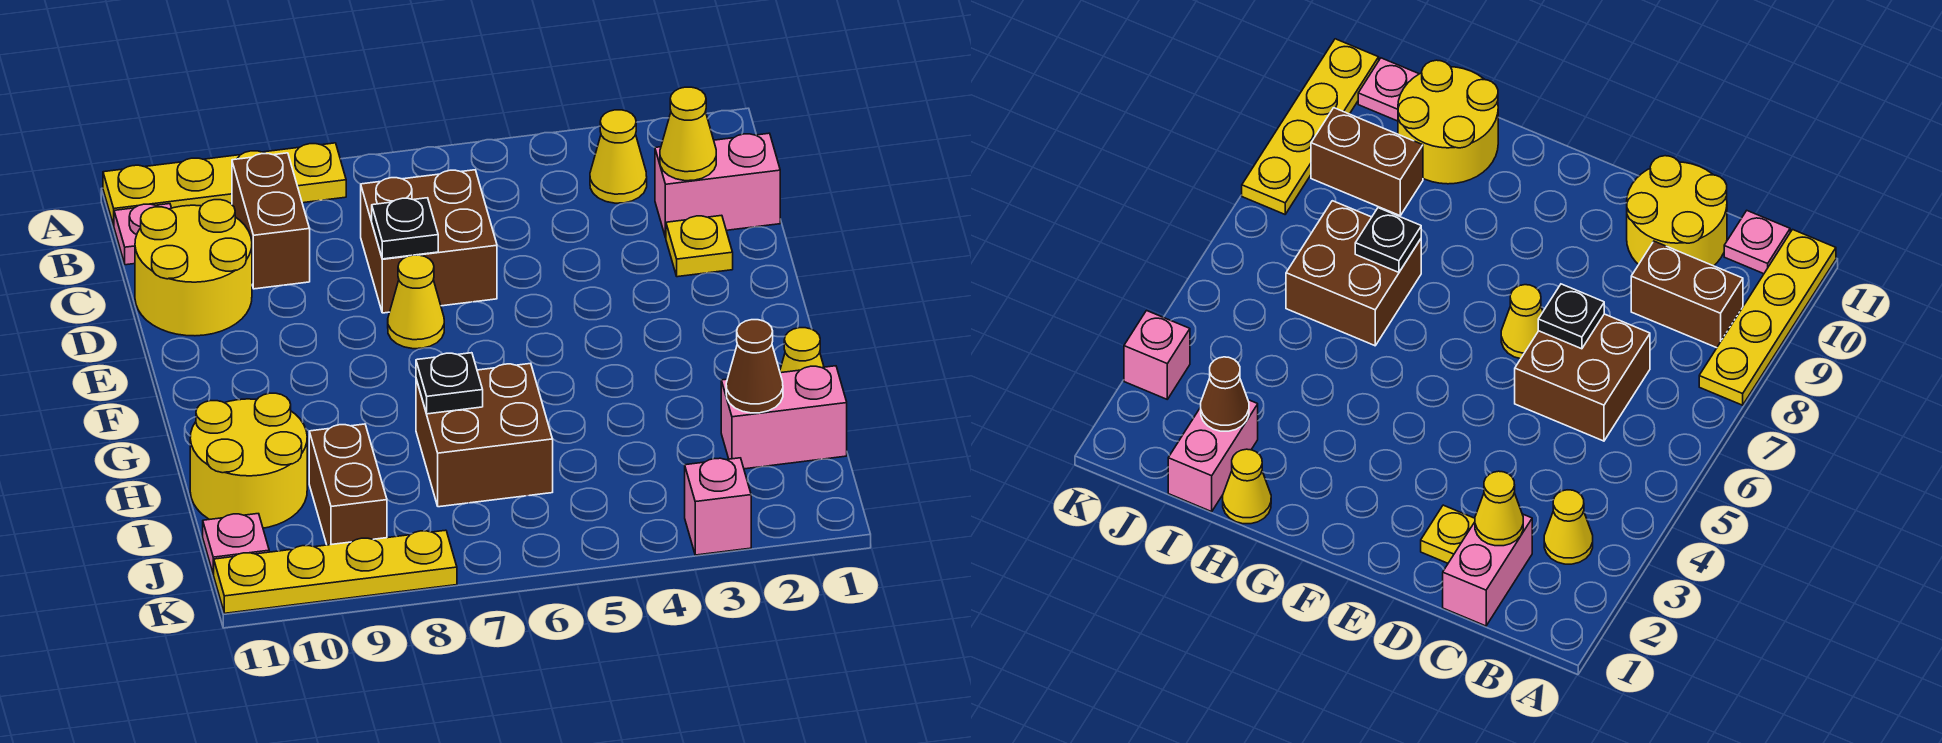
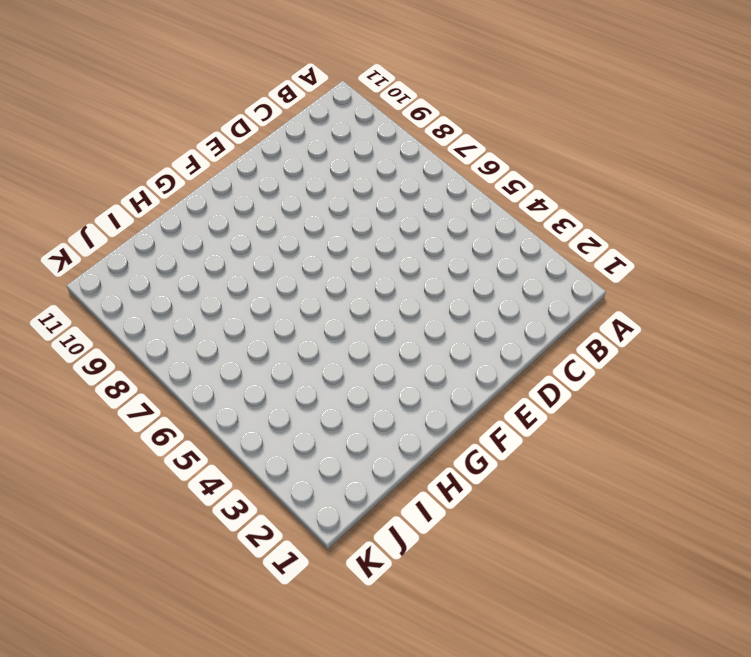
none -> yellow 1x4 plate [103,143,346,225]
none -> yellow 1x1 cone [590,110,647,203]
none -> brown 1x2 brick [232,153,310,289]

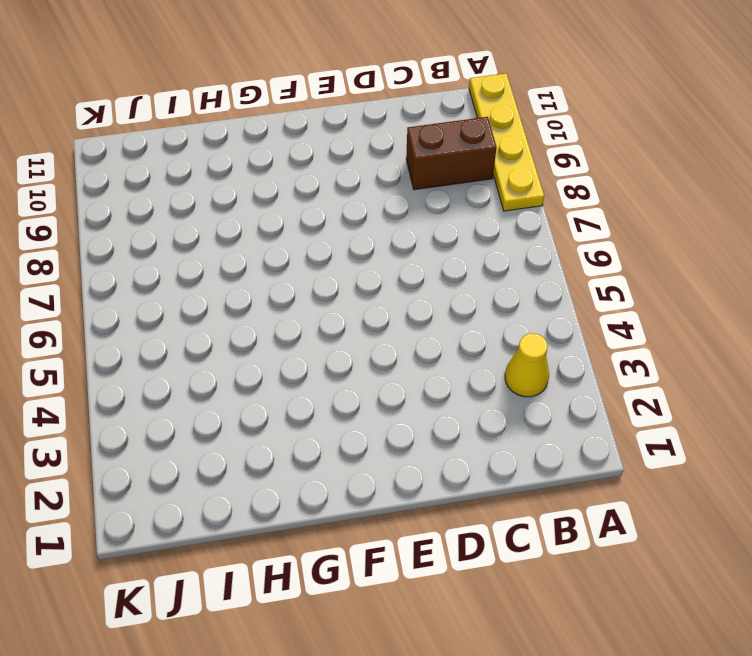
none -> pink 1x1 plate [114,204,171,265]
none -> pink 1x2 brick [655,133,780,238]
none -> brown 2x2 brick [361,170,497,313]

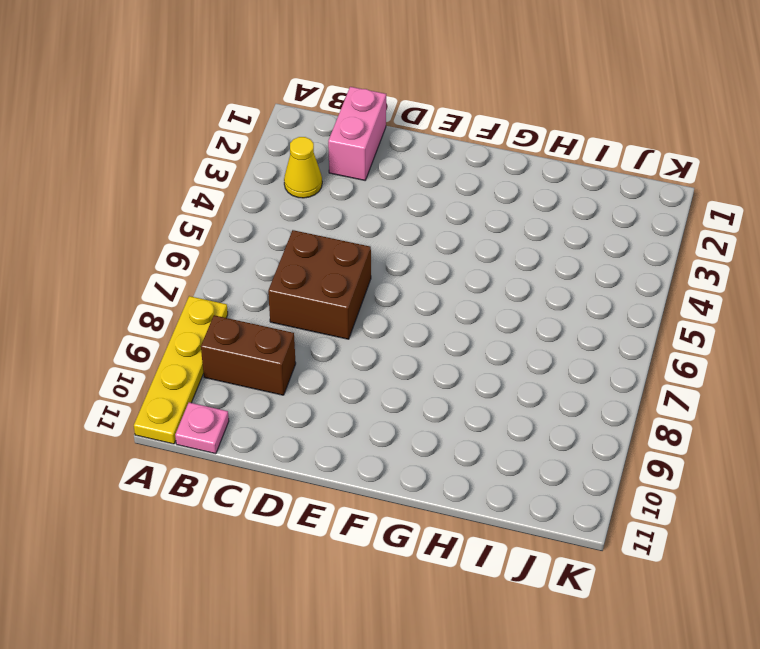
none -> yellow 2x2 round brick [135,200,252,336]
none -> yellow 1x1 plate [666,215,733,277]
none -> yellow 1x1 cone [388,255,444,349]

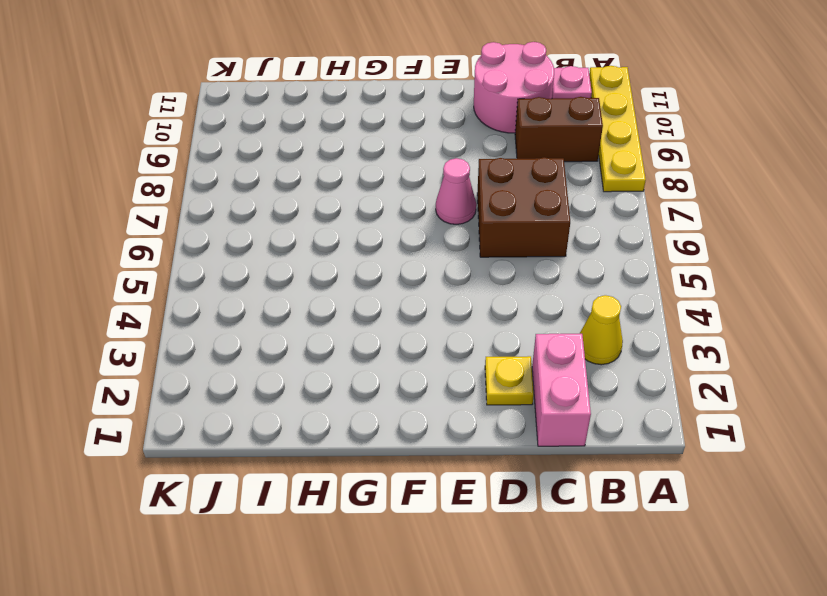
pink 2x2 round brick [474,42,554,133] -> yellow 2x2 round brick [135,200,252,336]
pink 1x1 cone [436,158,476,224] -> yellow 1x1 cone [388,255,444,349]
none -> yellow 1x1 cone [780,328,824,373]
none -> brown 2x2 brick [416,363,553,507]
none -> yellow 2x2 round brick [190,393,307,528]

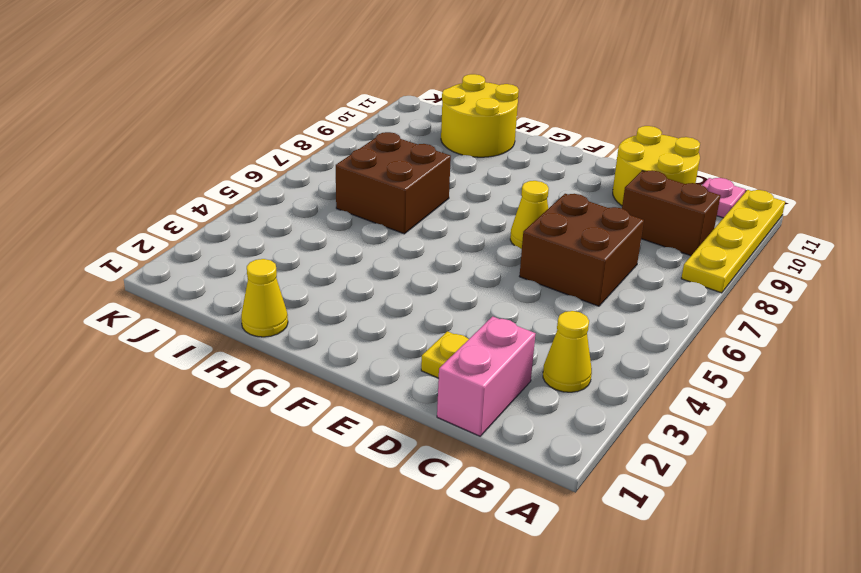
none -> pink 1x2 brick [721,366,847,469]
none -> brown 1x2 brick [309,424,387,545]
none -> pink 1x1 plate [203,514,269,574]

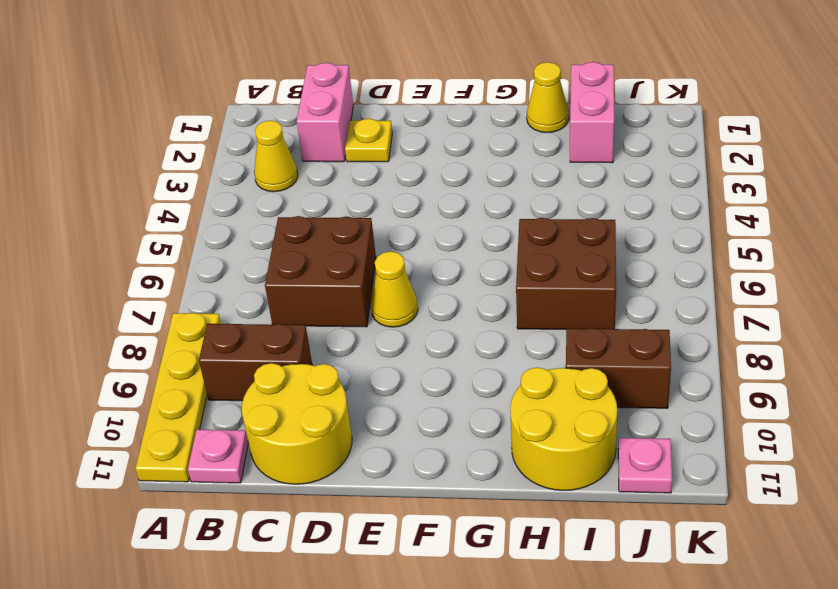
none -> pink 1x1 brick [685,458,751,555]
none -> yellow 1x4 plate [213,530,457,613]
none -> yellow 1x1 cone [660,87,716,181]

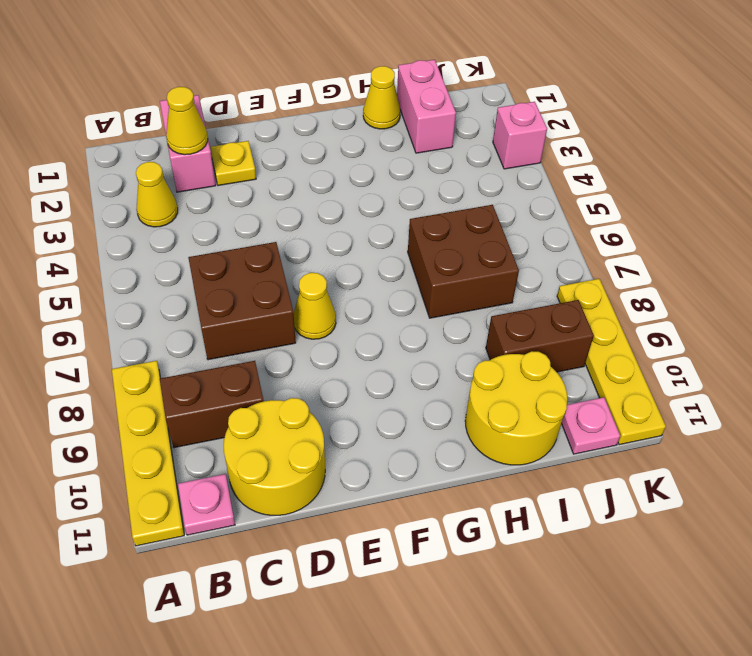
none -> black 1x1 plate [372,198,438,259]
none -> black 1x1 plate [416,353,483,414]
none -> brown 1x1 cone [726,320,783,413]

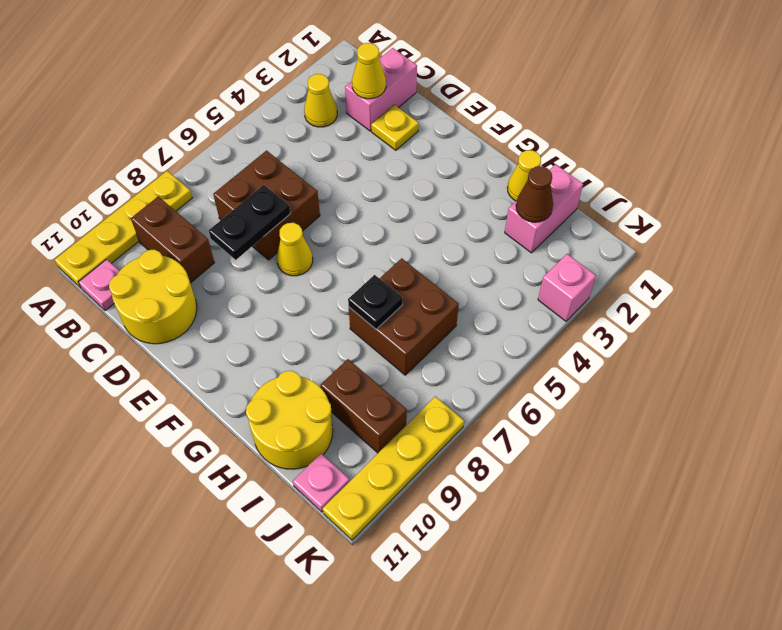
black 1x2 plate [209,185,290,260] -> black 1x1 plate [372,198,438,259]

